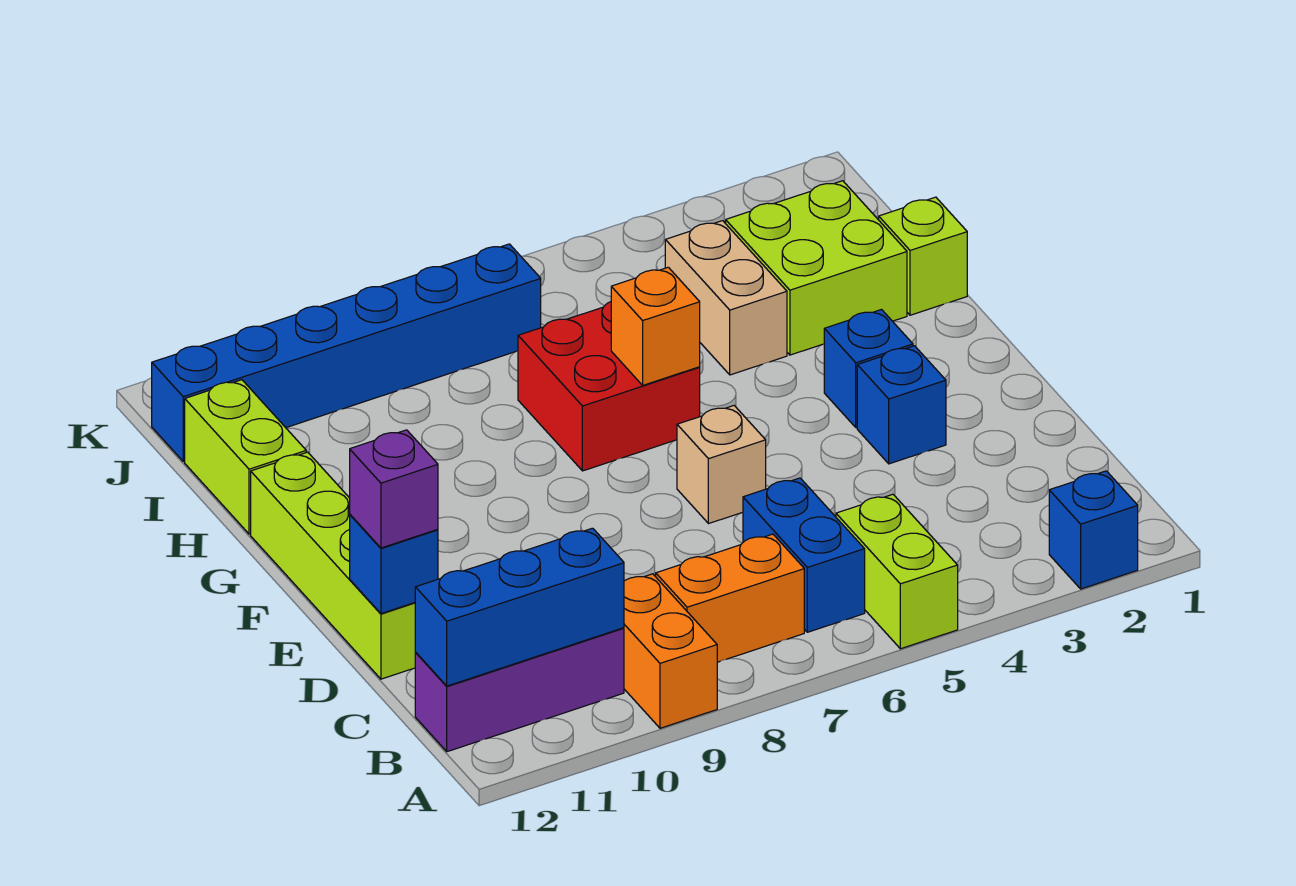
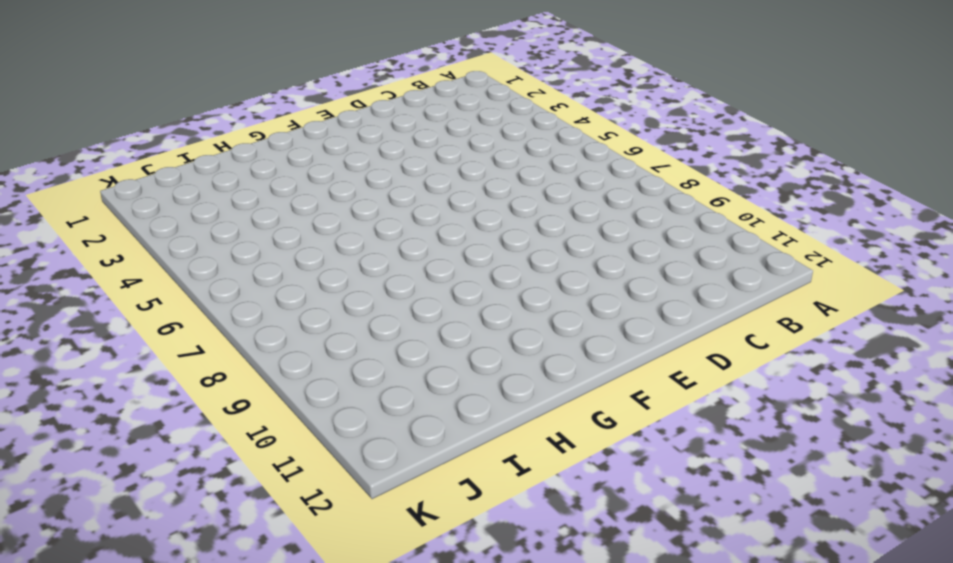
none -> blue 1x1 brick [1049,471,1138,589]
none -> lime 1x2 brick [836,494,958,649]
none -> orange 1x2 brick [624,574,717,728]

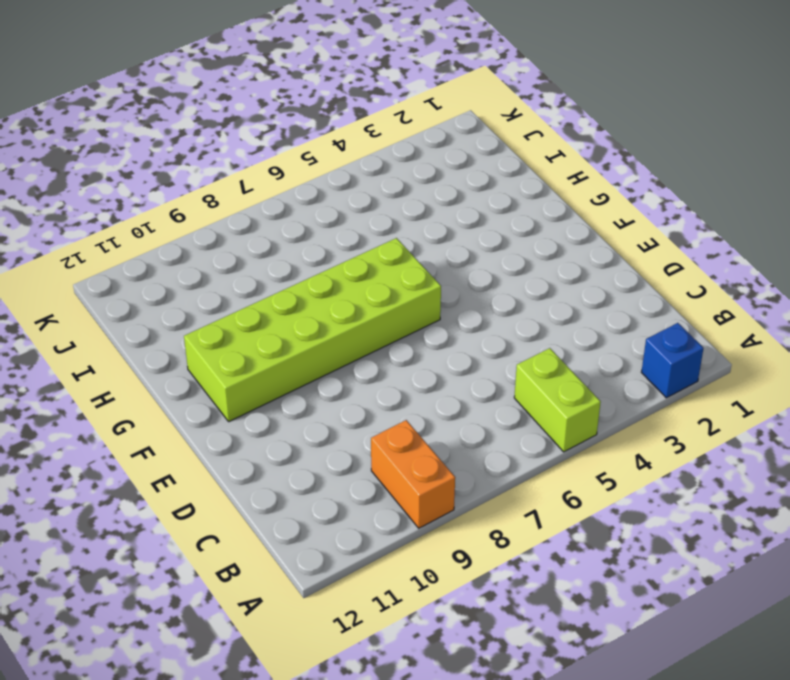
lime 2x6 brick [184,238,441,422] -> red 2x2 brick [518,302,700,471]
none -> blue 1x2 brick [743,478,865,632]
none -> orange 1x2 brick [656,534,804,662]
none -> purple 1x3 brick [415,628,624,752]

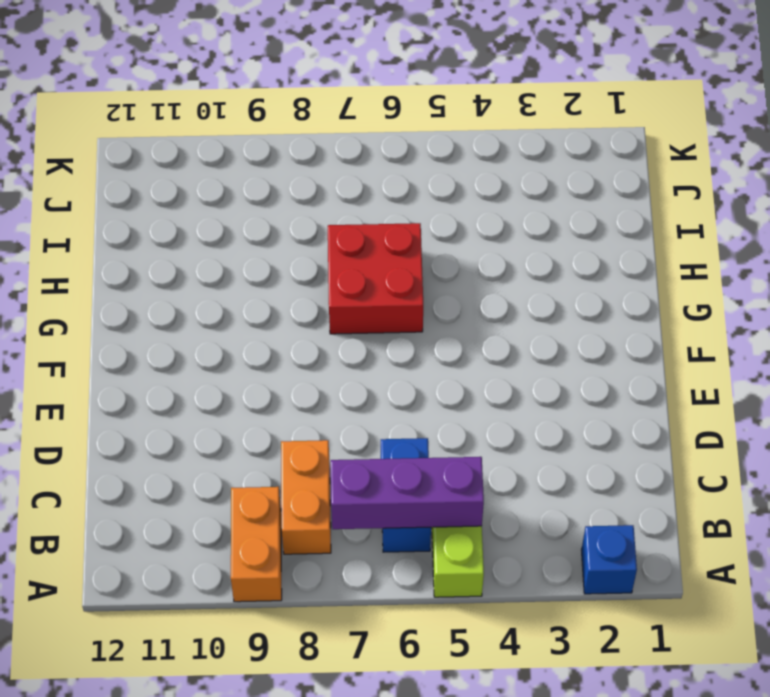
purple 1x3 brick [331,457,484,529] -> purple 1x3 brick moved to [415,628,624,752]
orange 1x2 brick [281,440,331,554] -> orange 1x2 brick turned to [656,534,804,662]
none -> lime 1x4 brick [251,452,416,679]
none -> blue 1x1 brick [857,346,946,464]
none -> tan 1x1 brick [677,406,766,524]

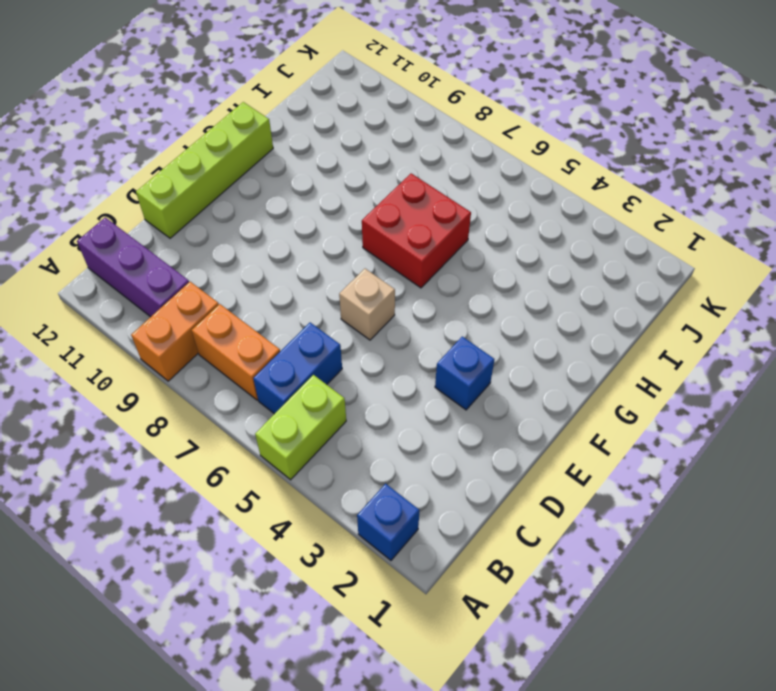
none -> blue 1x1 brick [824,310,913,428]
none -> lime 1x1 brick [879,197,967,315]
none -> lime 2x2 brick [726,181,907,355]

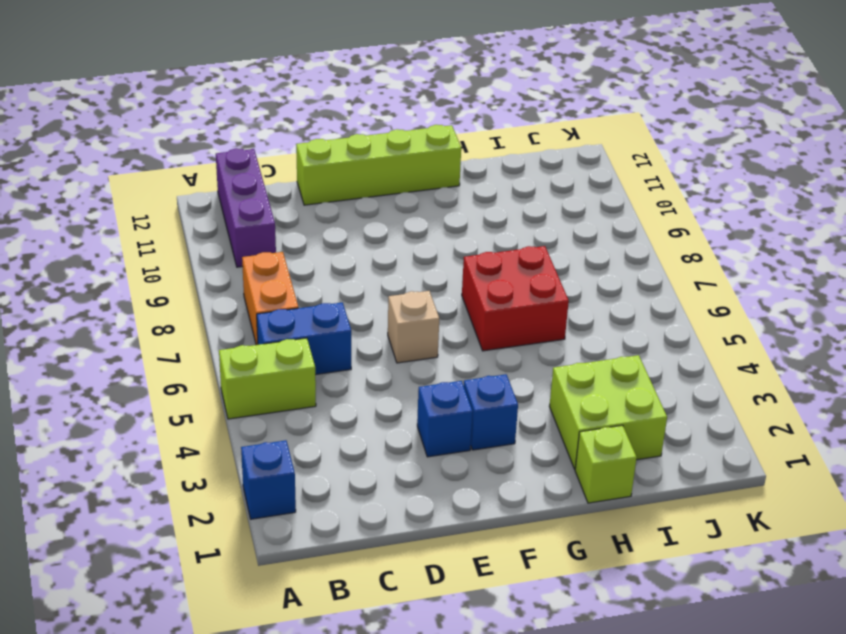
none -> orange 1x2 brick [624,574,717,728]
none -> tan 1x2 brick [665,221,787,375]
none -> lime 1x2 brick [185,380,306,534]

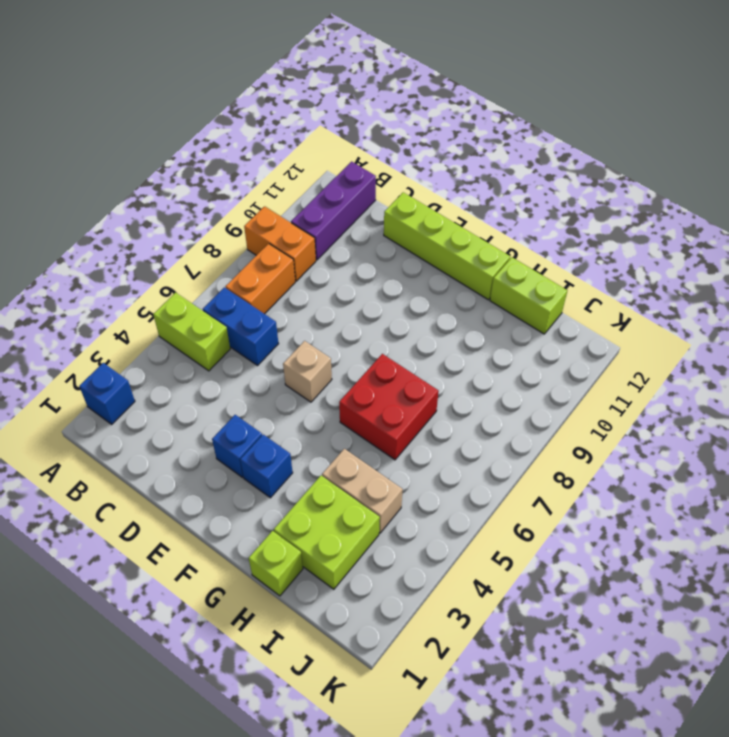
none -> blue 1x6 brick [152,244,541,461]
none -> blue 1x3 brick [415,528,624,686]
none -> blue 1x1 brick [350,515,438,614]

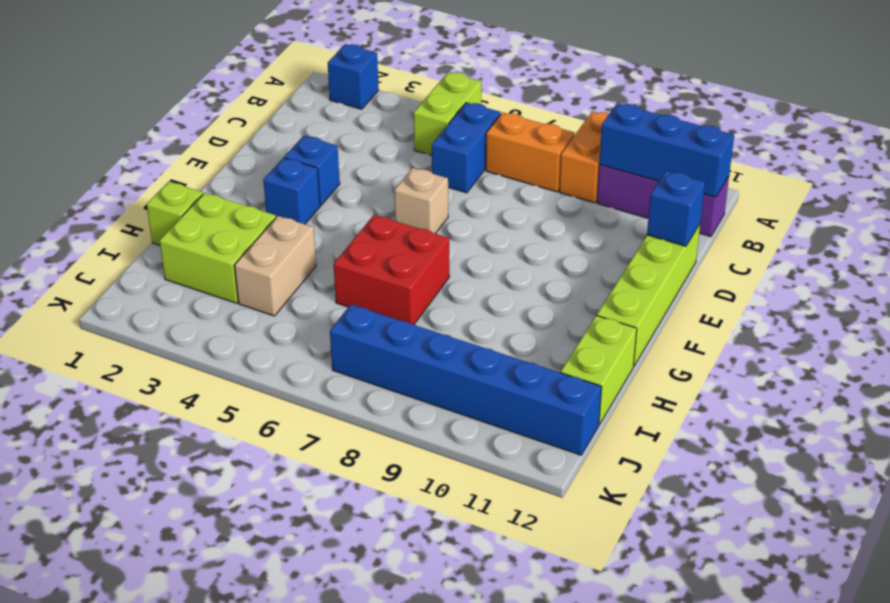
none -> orange 1x1 brick [611,267,700,385]
none -> purple 1x1 brick [350,430,438,548]

